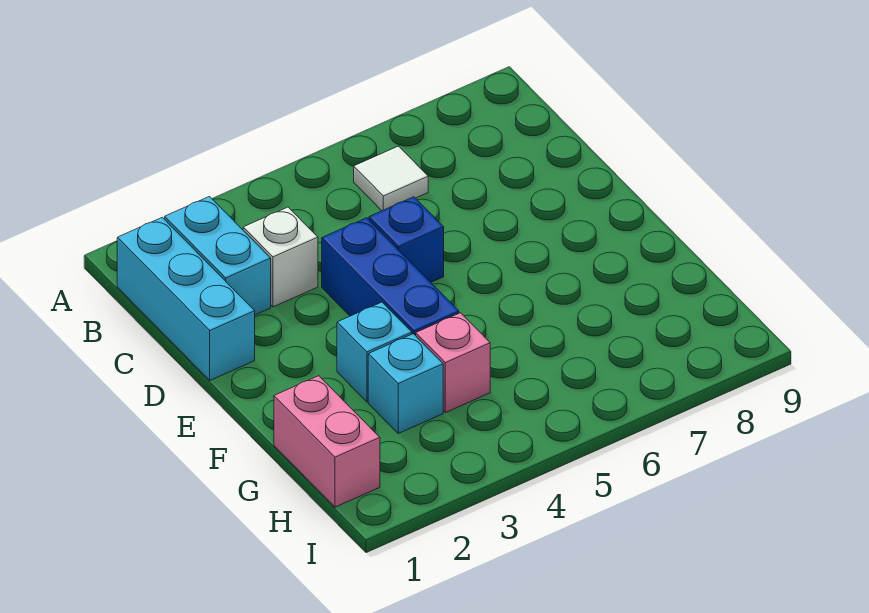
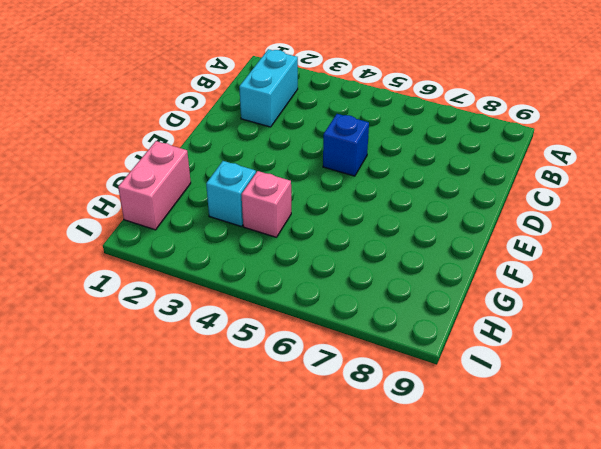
none -> cyan 1x3 brick [117,217,255,380]
none -> white 1x1 tile [354,146,428,211]

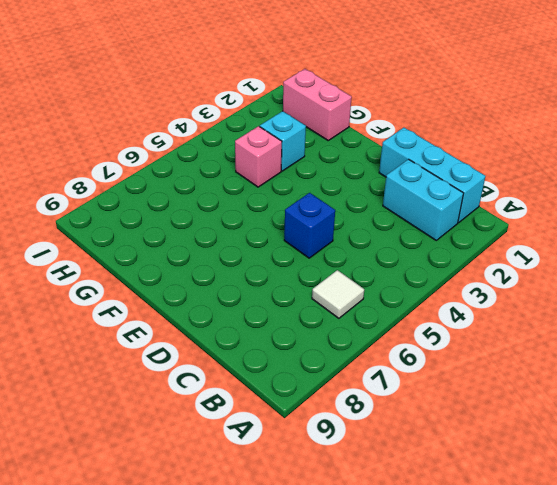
none -> white 1x1 brick [243,207,318,307]
none -> blue 1x3 brick [322,218,459,336]

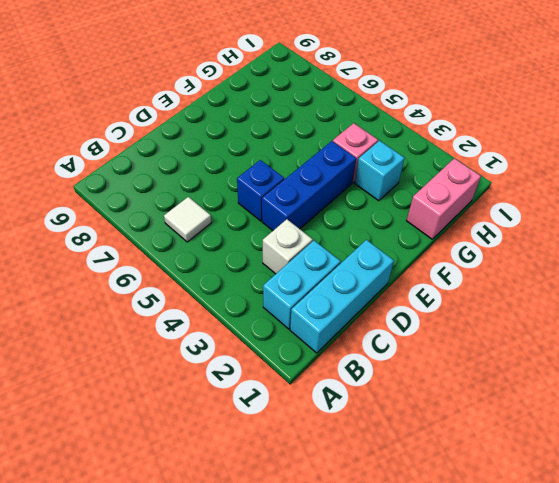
none -> cyan 1x1 brick [337,302,412,402]

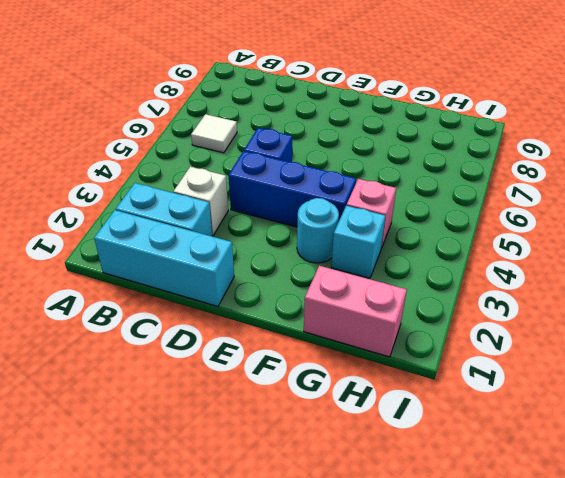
cyan 1x1 round brick [297,198,339,263] -> cyan 1x1 brick [337,302,412,402]

